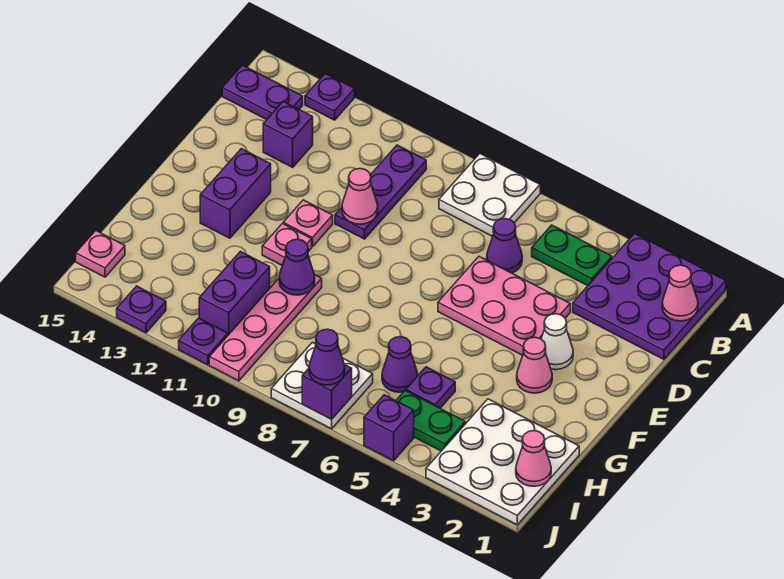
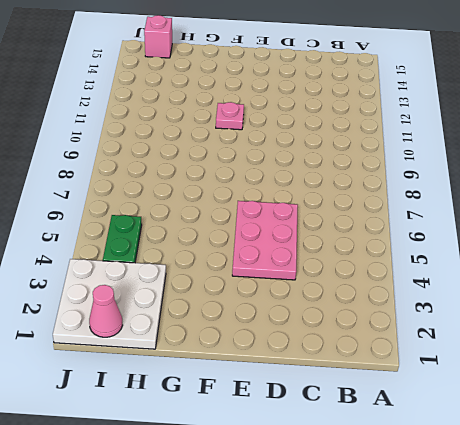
pink 1x1 brick [144,15,172,58] -> pink 1x1 plate [76,231,125,277]
none -> purple 3x3 plate [573,233,726,359]
none -> white 2x2 plate [439,154,540,236]
none -> purple 1x1 plate [305,73,355,120]
none -> green 1x2 plate [532,225,612,286]

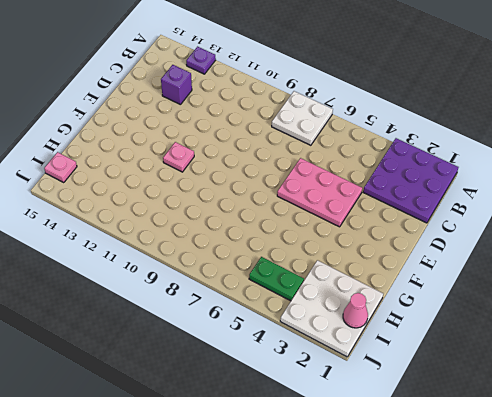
none -> green 1x2 plate [532,225,612,286]
none -> purple 1x3 plate [335,145,426,239]
none -> purple 1x2 plate [222,65,303,120]
none -> purple 1x1 cone [487,219,522,273]

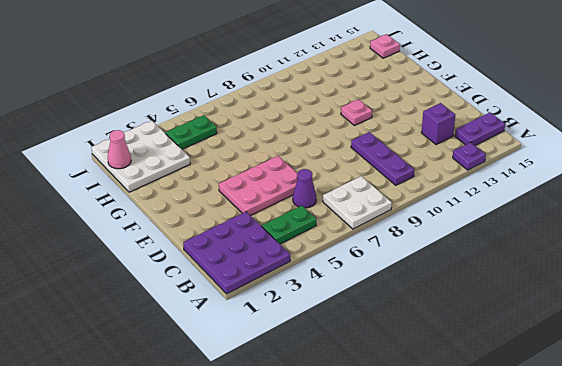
none -> white 1x1 cone [541,314,573,370]
none -> pink 1x1 plate [283,200,333,247]
none -> purple 1x2 brick [200,149,271,238]
none -> pink 1x1 cone [517,337,552,393]

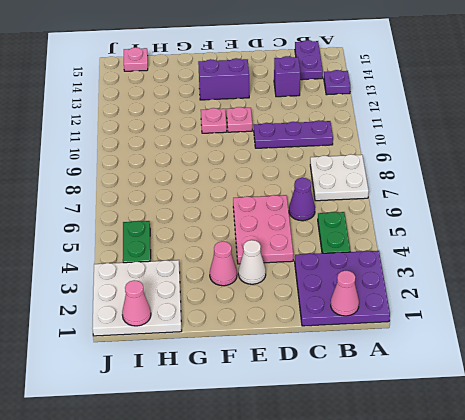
none -> pink 1x4 plate [209,275,322,381]
none -> purple 1x1 plate [406,367,455,408]
none -> purple 1x1 cone [382,337,418,392]
none -> purple 1x2 brick [199,252,270,335]

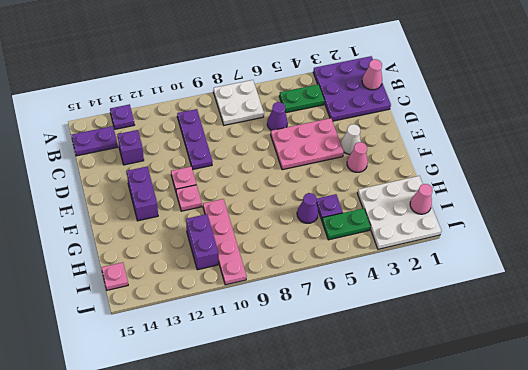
none -> white 2x2 plate [271,342,373,429]
none -> purple 1x1 brick [364,395,414,461]
none -> purple 1x1 plate [179,318,228,365]
none -> purple 1x1 plate [117,286,166,333]

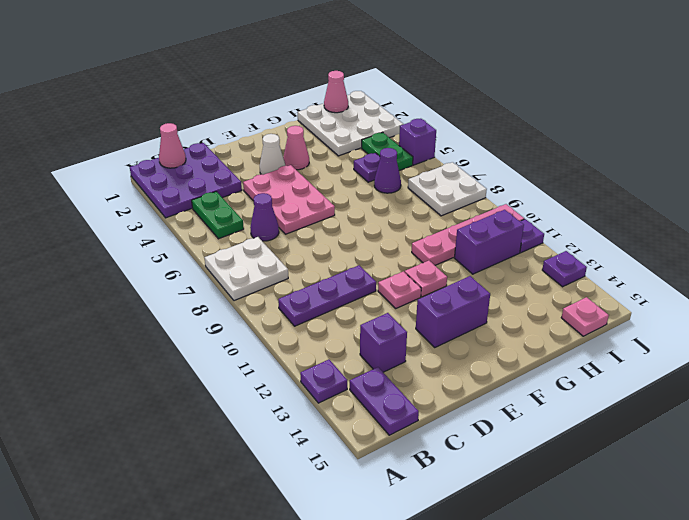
none -> pink 1x1 cone [342,169,378,224]
none -> purple 1x1 cone [279,239,315,295]
none -> purple 1x1 brick [302,365,352,419]
none -> purple 1x1 cone [309,329,345,385]

